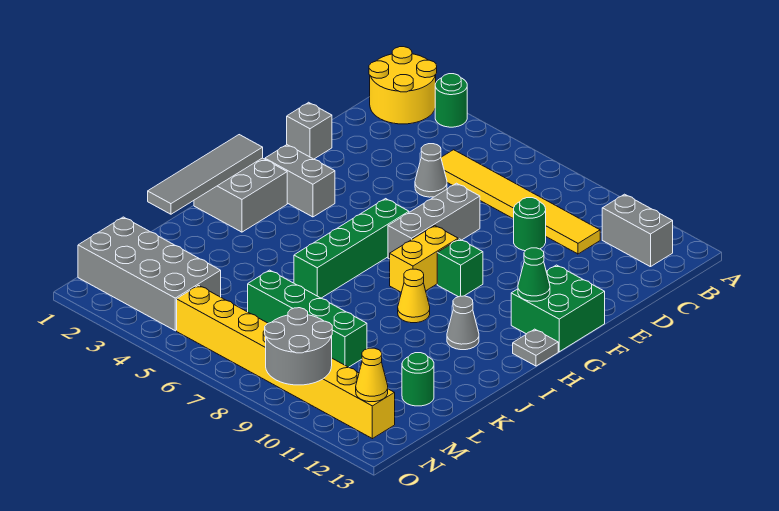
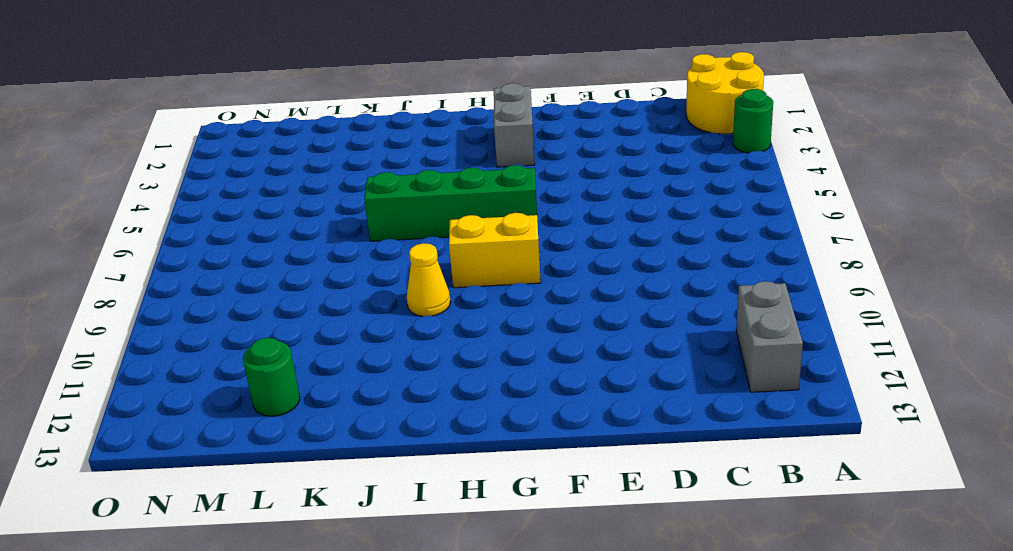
none -> yellow 1x6 tile [441,150,600,254]
none -> grey 1x1 cone [415,144,447,197]
none -> green 1x1 round brick [514,198,546,251]

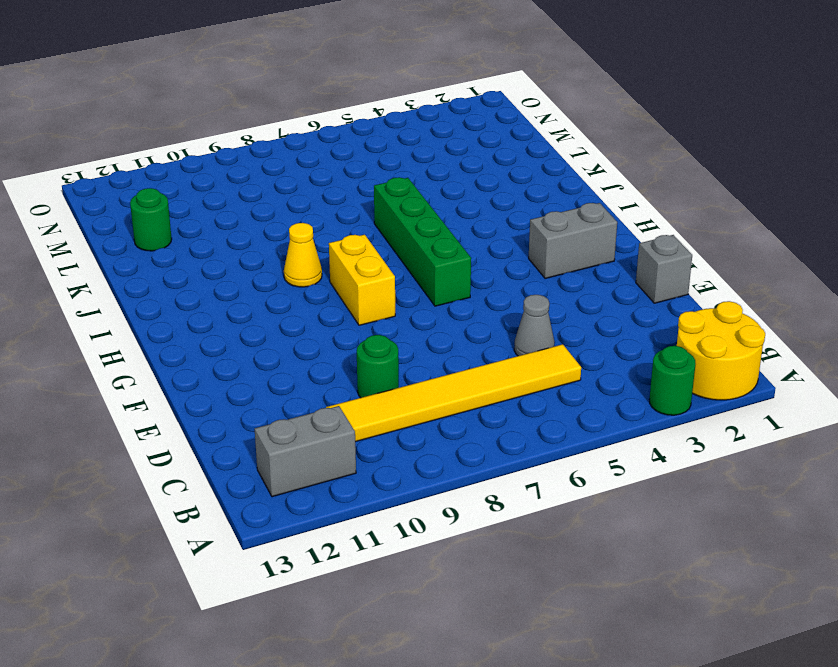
none -> grey 1x3 brick [388,183,480,259]
none -> green 2x2 brick [511,265,605,352]
none -> green 1x1 brick [437,239,483,297]

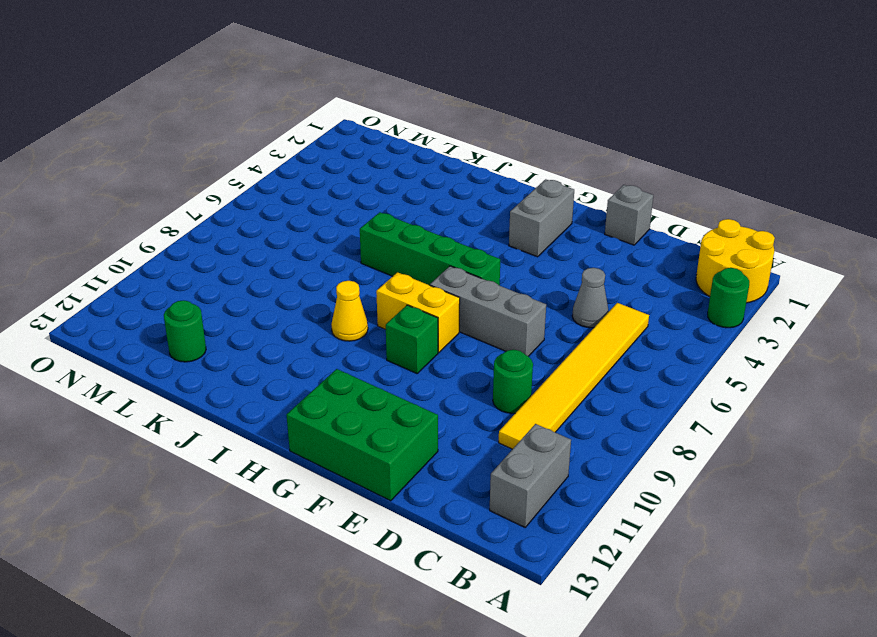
green 2x3 brick [287,369,438,501] -> green 2x2 brick [511,265,605,352]
none -> grey 2x2 brick [194,158,287,232]
none -> grey 1x1 plate [513,329,558,366]
none -> grey 1x1 cone [447,296,479,350]

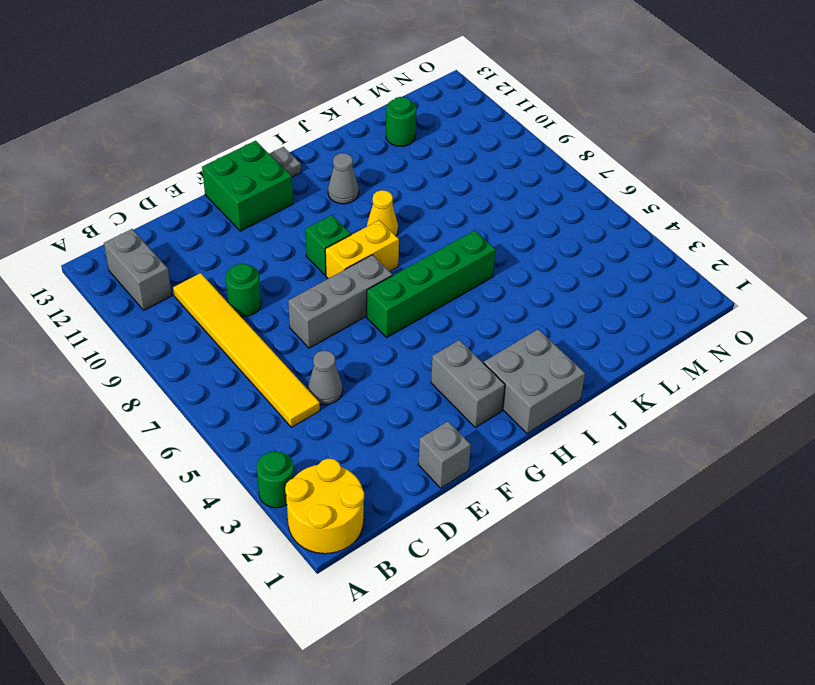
none -> green 1x4 brick [248,270,367,367]
none -> grey 2x4 brick [78,217,221,331]
none -> yellow 1x8 brick [177,285,395,439]

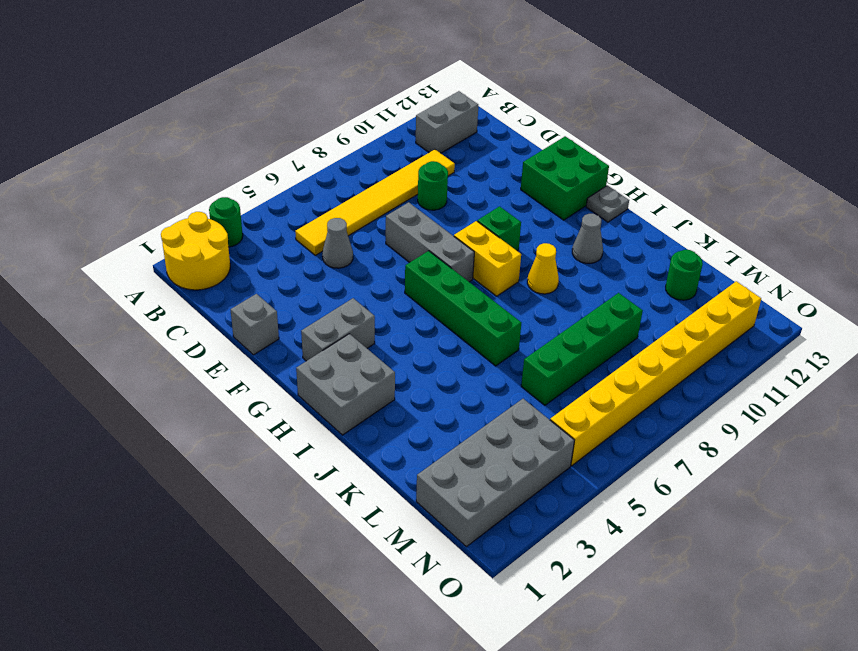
none -> green 1x1 cone [518,248,550,301]
none -> grey 1x4 tile [148,135,263,214]
none -> grey 2x2 round brick [265,308,332,385]

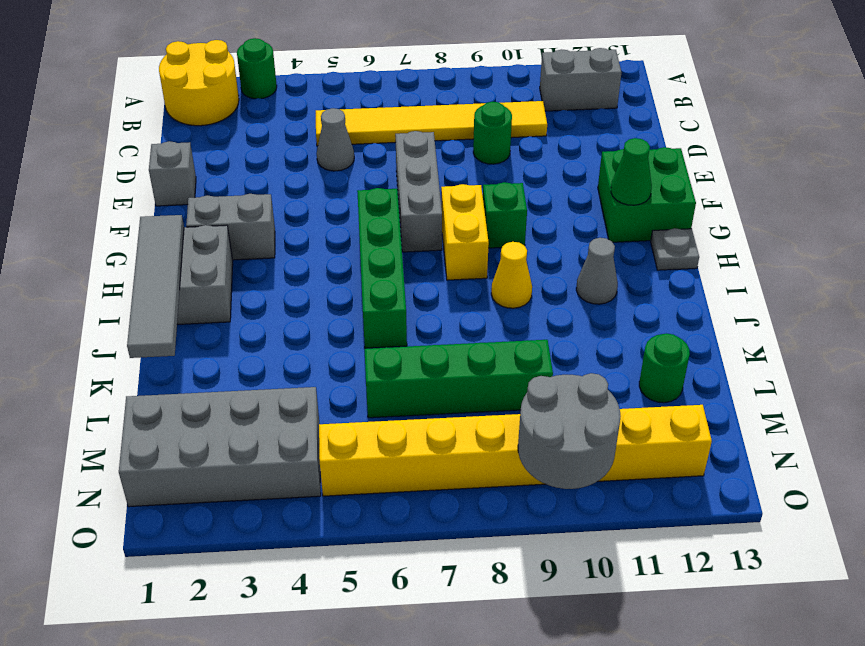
none -> yellow 1x1 cone [356,348,388,402]

